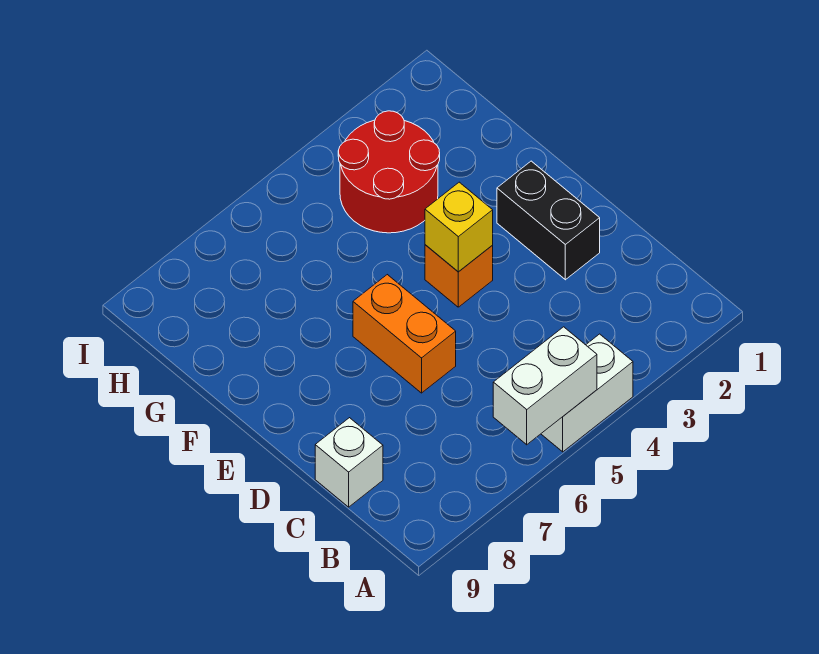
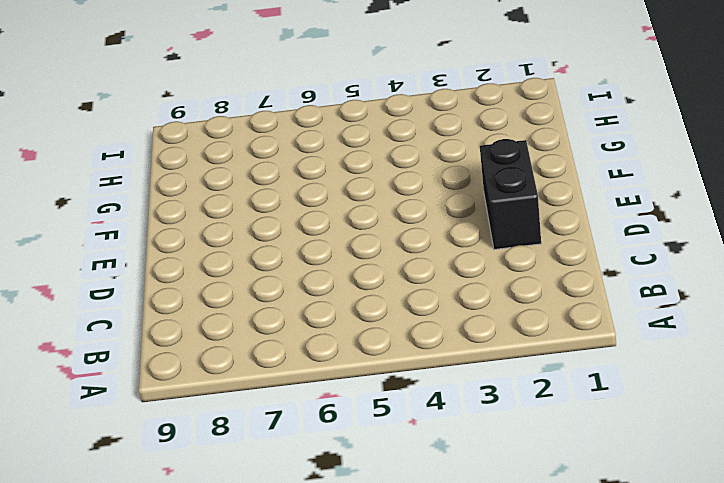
none -> white 1x2 brick [541,334,633,452]
none -> white 1x1 brick [315,418,383,507]

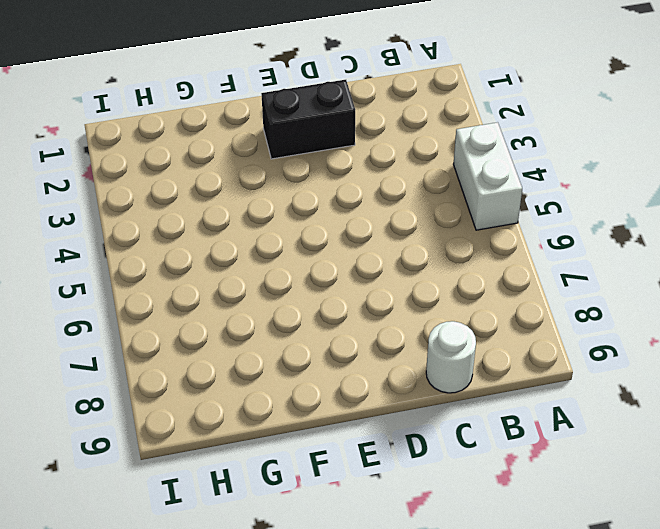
white 1x1 round brick [426,321,476,393] -> white 1x1 brick [315,418,383,507]
none -> orange 1x2 brick [353,275,456,393]
none -> orange 1x1 brick [425,245,493,307]

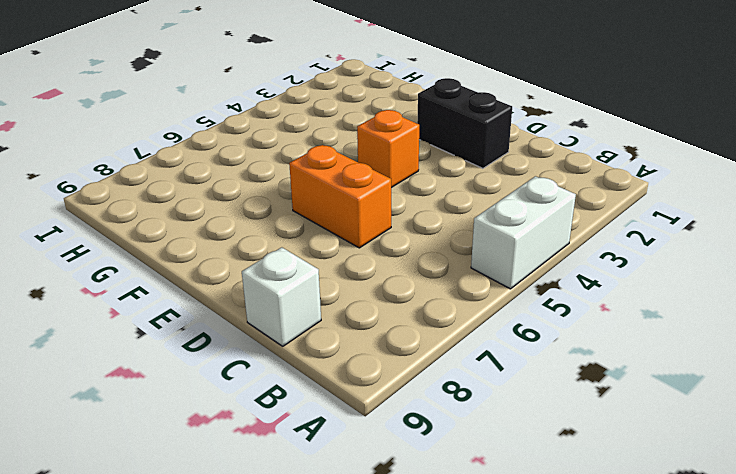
none -> red 2x2 round brick [338,111,440,233]
none -> white 1x2 brick [493,327,597,445]

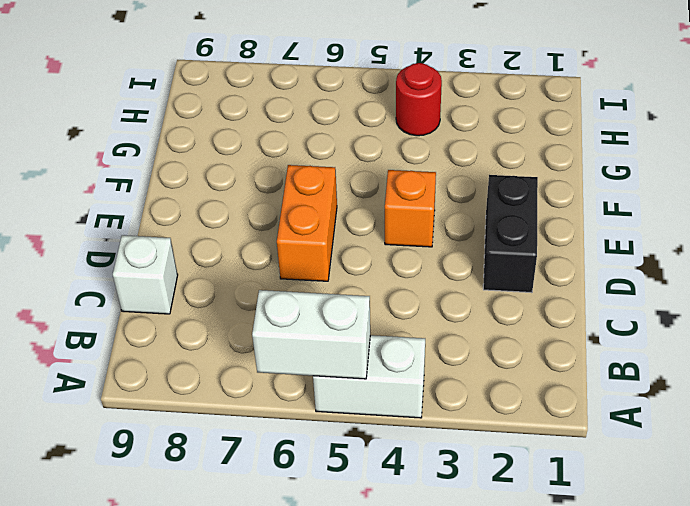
red 1x1 round brick [396,63,442,136] -> red 2x2 round brick [338,111,440,233]
none -> yellow 1x1 brick [425,182,493,272]

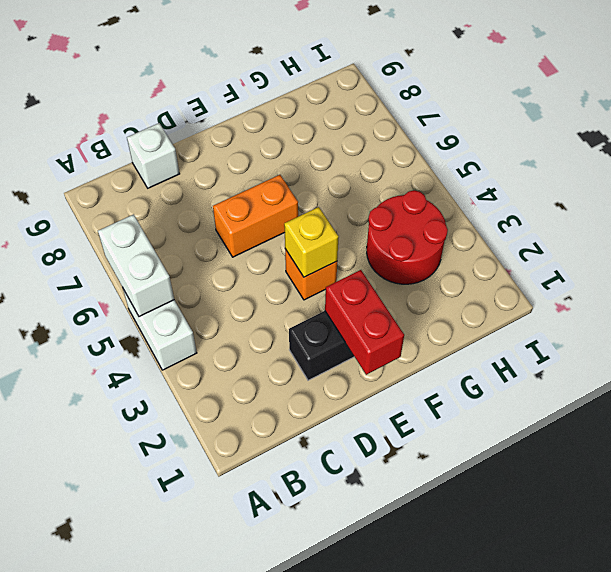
red 1x2 brick [325,270,404,375] -> none

